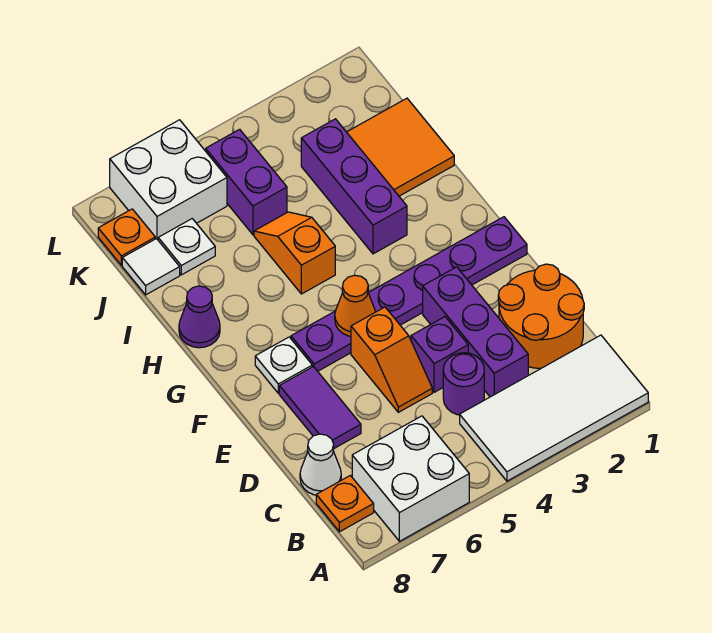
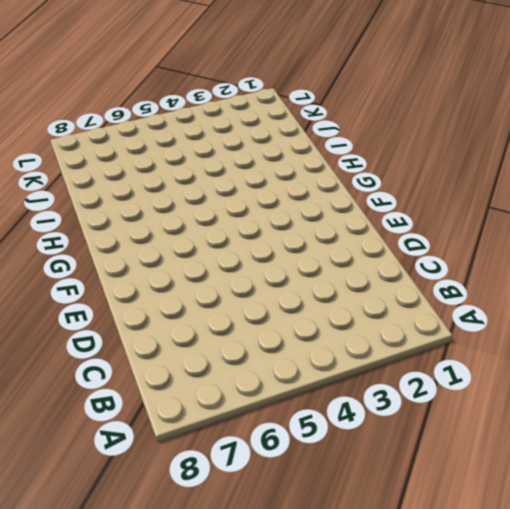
none -> white 2x4 tile [460,335,648,481]
none -> white 2x2 brick [352,416,469,541]
none -> orange 1x1 plate [316,475,374,532]

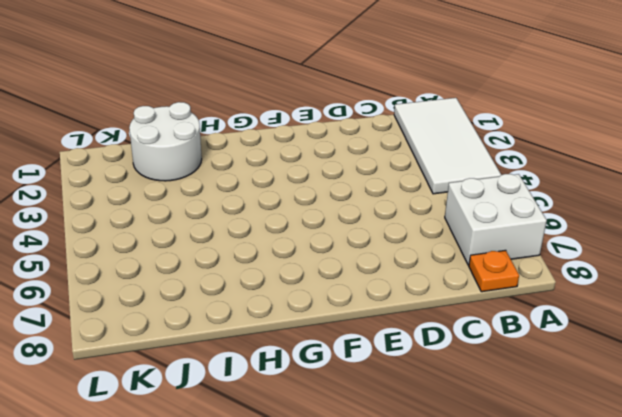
white 2x2 round brick [129,102,202,181] -> orange 2x2 tile [347,98,454,196]
none -> orange 2x2 round brick [498,264,584,368]
none -> purple 1x3 brick [423,267,528,397]
none -> purple 1x1 round brick [443,353,484,415]

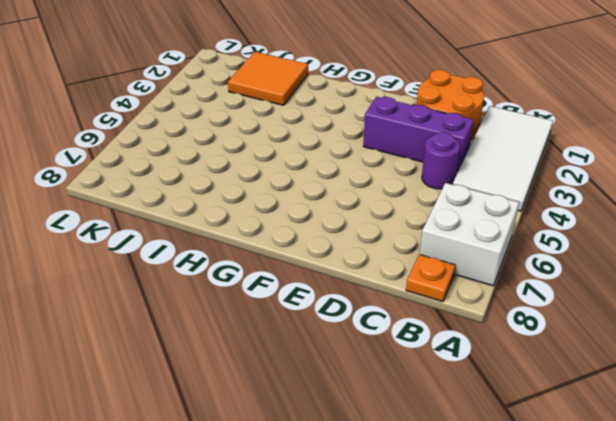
none -> white 1x1 cone [300,434,341,495]
none -> purple 1x1 brick [411,317,468,392]
none -> orange 1x2 slope [351,307,432,412]

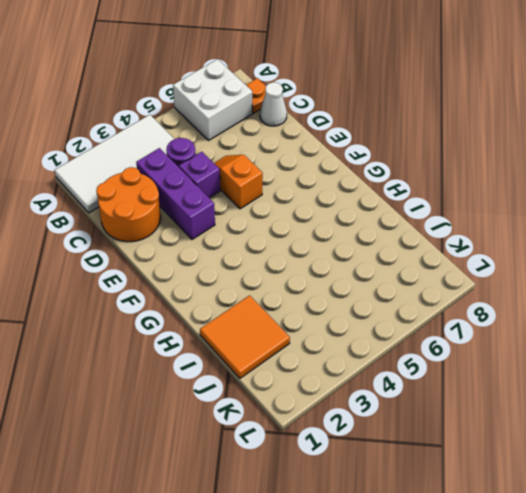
none -> purple 1x2 tile [279,367,361,448]
none -> purple 1x6 plate [291,217,527,371]
none -> white 1x1 plate [255,337,312,393]

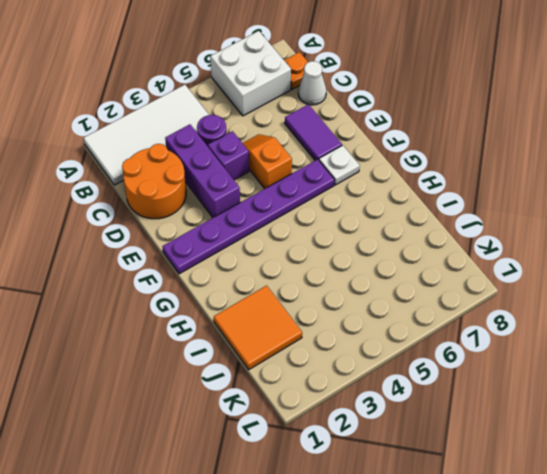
none -> purple 1x3 brick [301,119,407,254]
none -> orange 1x2 slope [254,212,335,294]
none -> purple 1x1 cone [179,286,220,348]

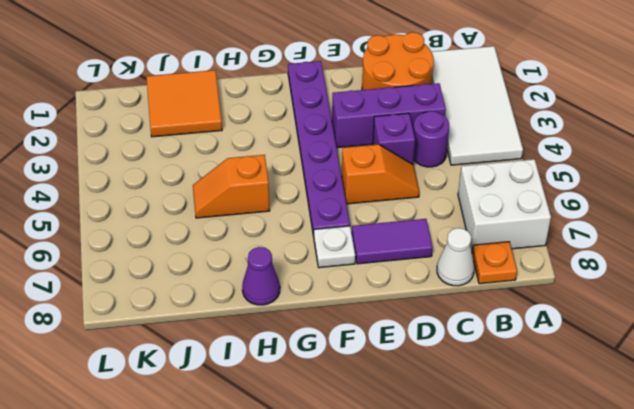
none -> purple 1x3 brick [301,119,407,254]
none -> purple 1x2 brick [206,129,287,235]
none -> white 1x1 plate [158,219,215,275]

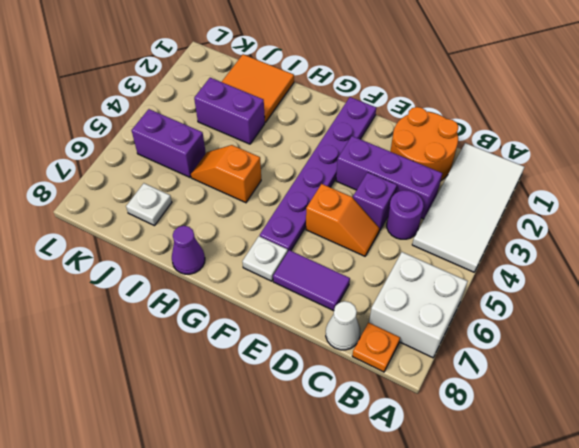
purple 1x2 brick [194,78,265,144] -> purple 1x3 brick [301,119,407,254]
none -> white 1x1 tile [122,239,180,295]
none -> white 2x2 brick [110,120,227,240]
none -> orange 1x1 plate [98,209,155,265]

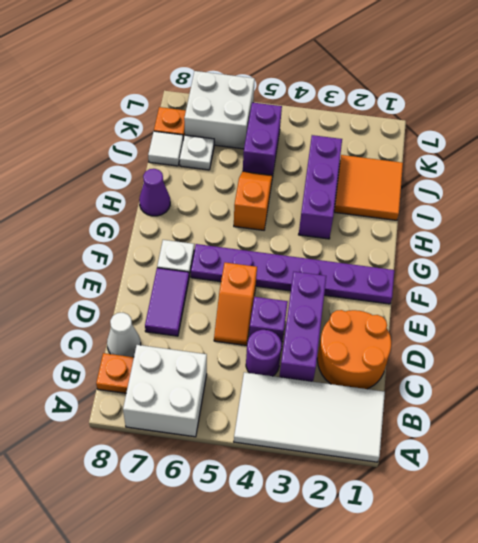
none -> orange 1x1 cone [335,275,375,336]

